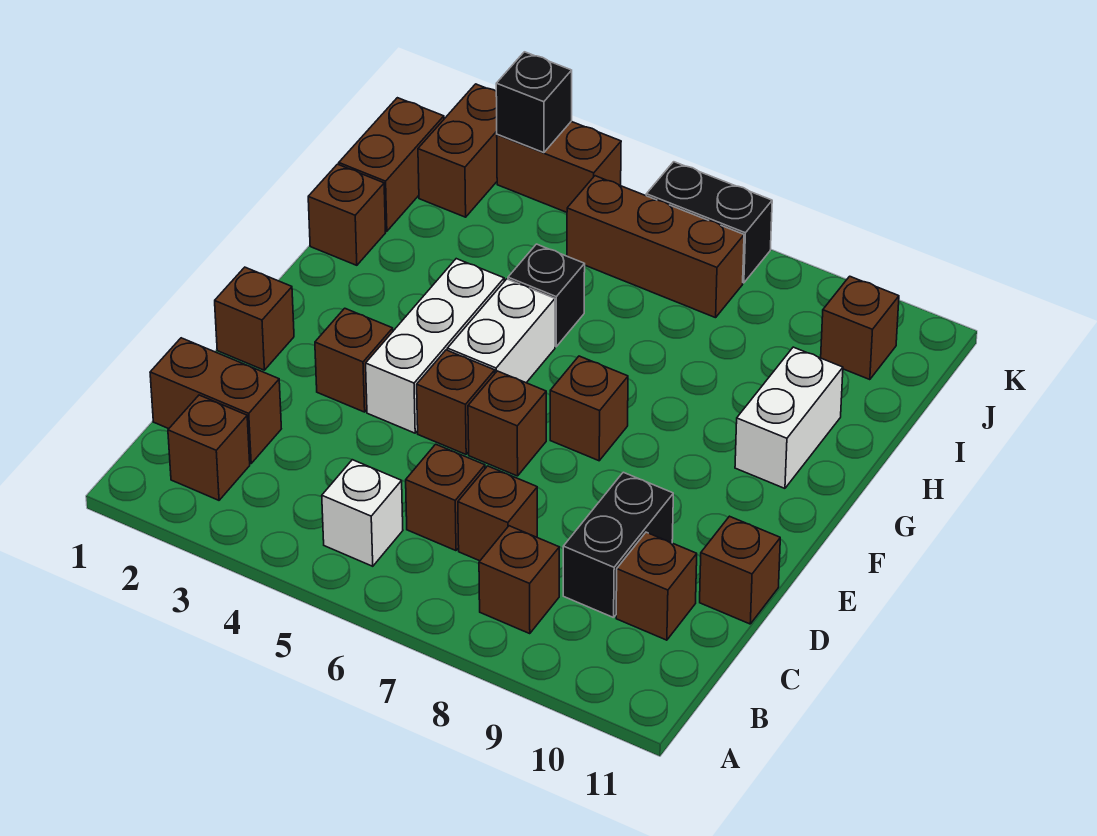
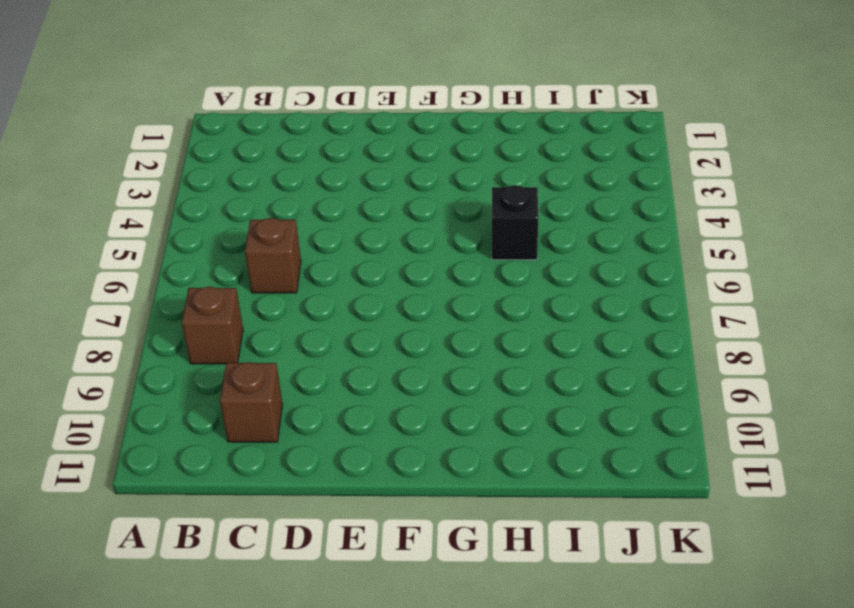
none -> brown 1x1 brick [168,395,250,500]
none -> white 1x1 brick [322,460,403,566]
none -> brown 1x2 brick [150,338,281,463]

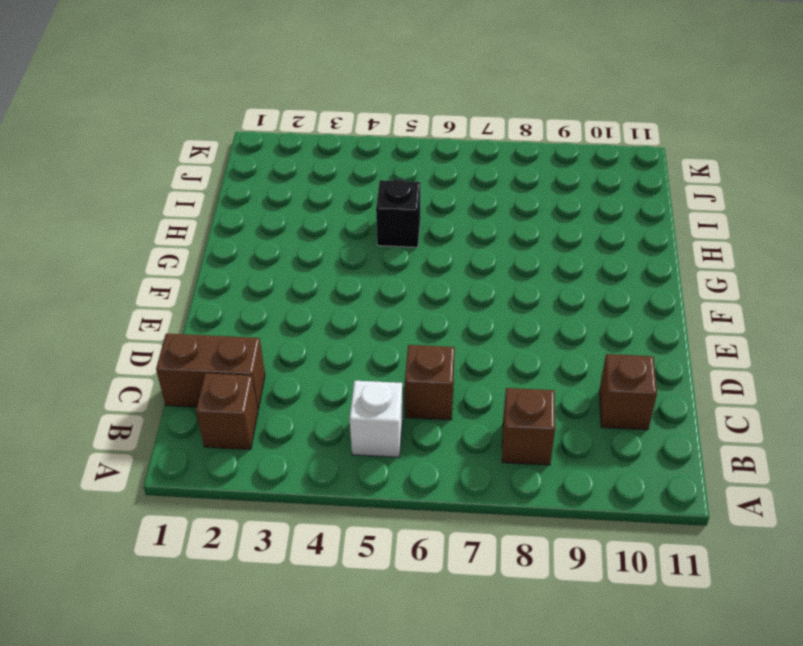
none -> brown 1x1 brick [458,466,537,561]
none -> black 1x2 brick [563,472,673,618]
none -> brown 1x1 brick [700,516,780,624]

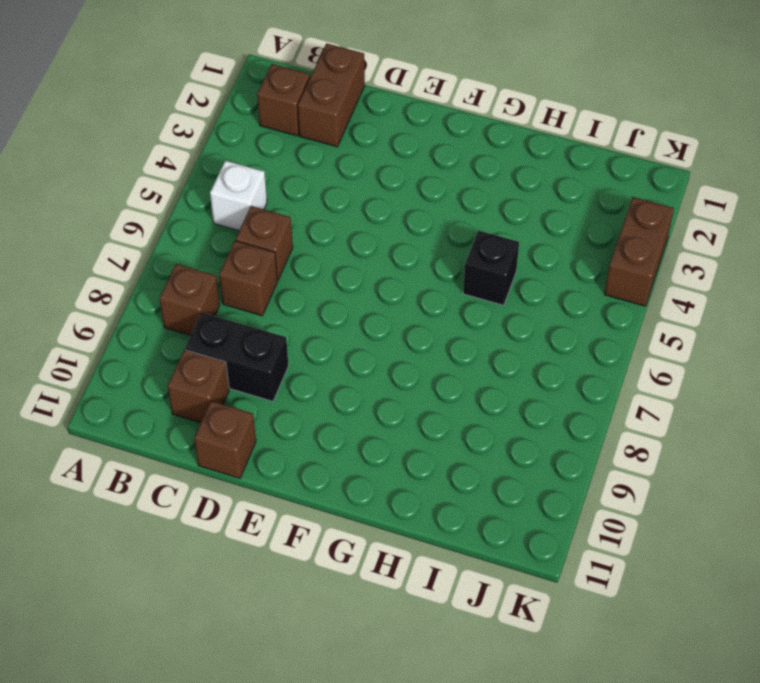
none -> brown 1x1 brick [215,267,294,370]
none -> brown 1x1 brick [315,308,393,412]
none -> white 1x3 brick [366,259,504,433]

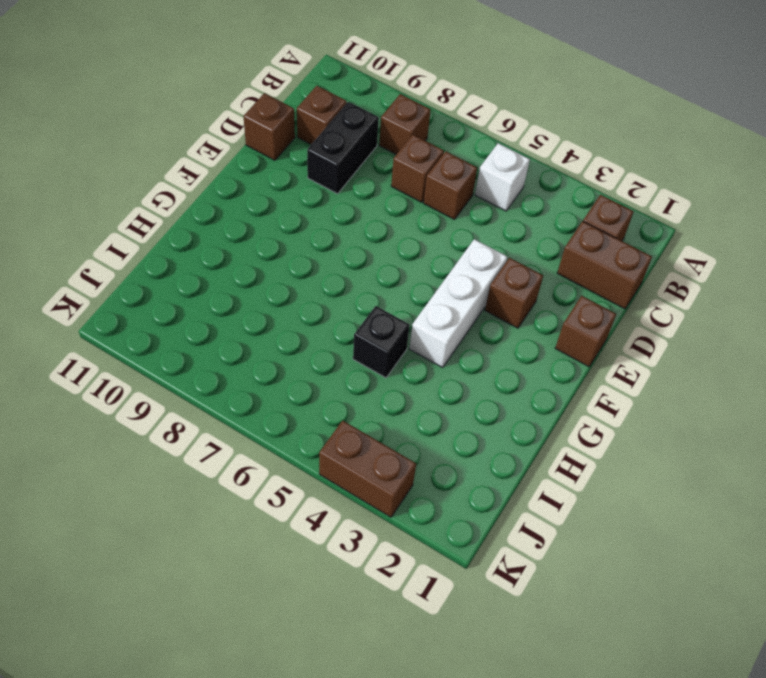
none -> brown 1x1 brick [417,350,495,454]
none -> brown 1x1 brick [468,371,546,476]
none -> white 1x2 brick [447,279,555,383]

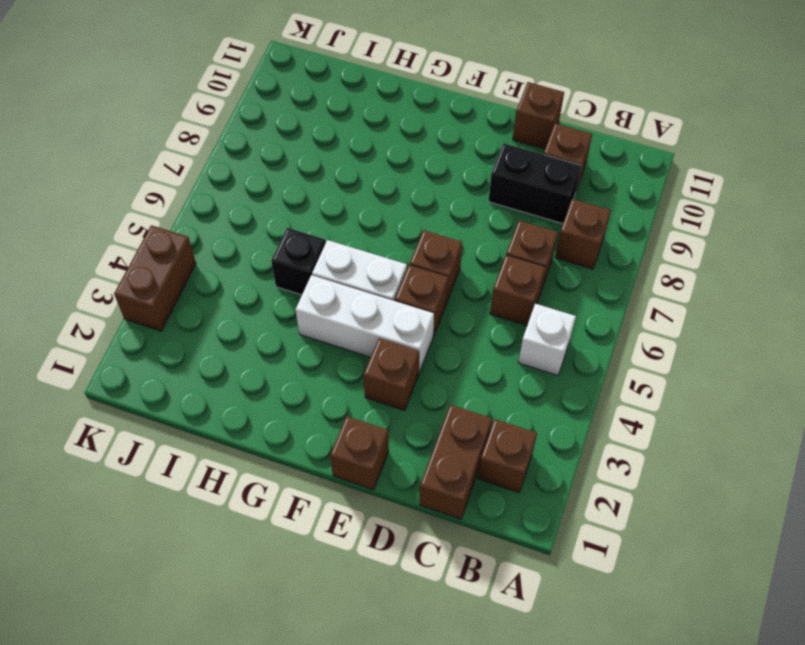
none -> brown 1x1 brick [550,356,628,461]
none -> white 1x2 brick [735,347,843,488]
none -> brown 1x1 brick [308,164,385,265]

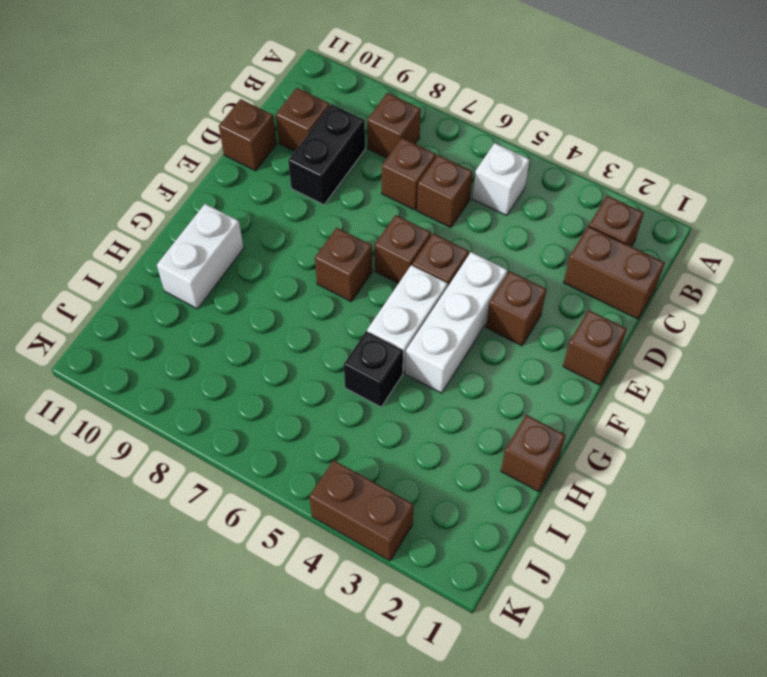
none -> brown 1x2 brick [339,98,444,231]
none -> brown 1x2 brick [418,84,497,217]
none -> brown 1x3 brick [567,176,744,318]

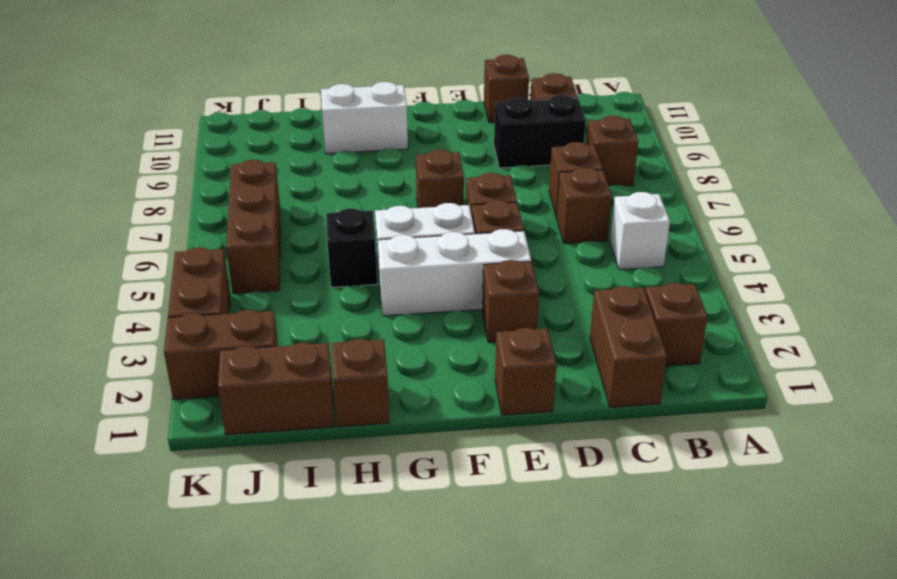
none -> brown 1x1 brick [821,276,899,380]
none -> black 1x2 brick [646,162,772,283]
none -> black 1x1 brick [496,52,572,153]

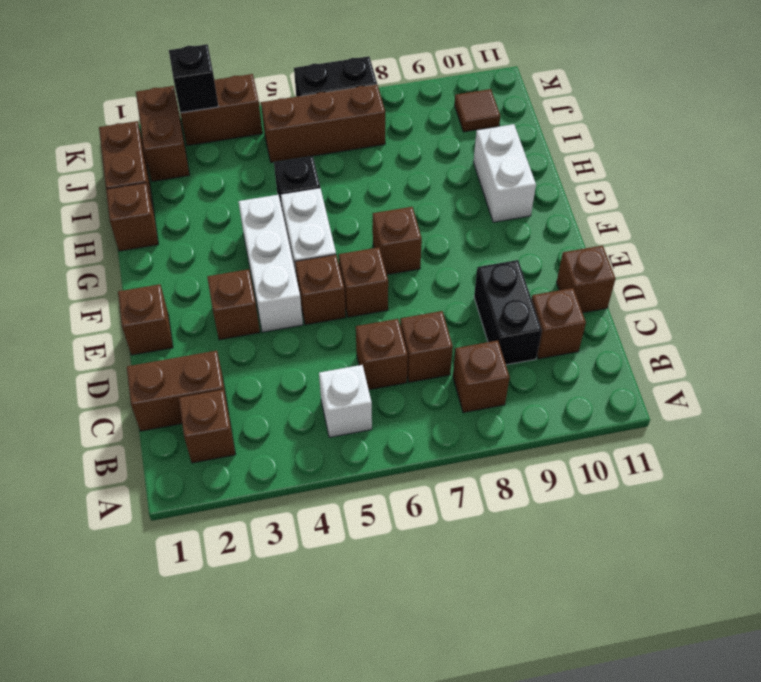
brown 1x1 tile [455,89,500,132] -> brown 1x1 brick [821,276,899,380]

